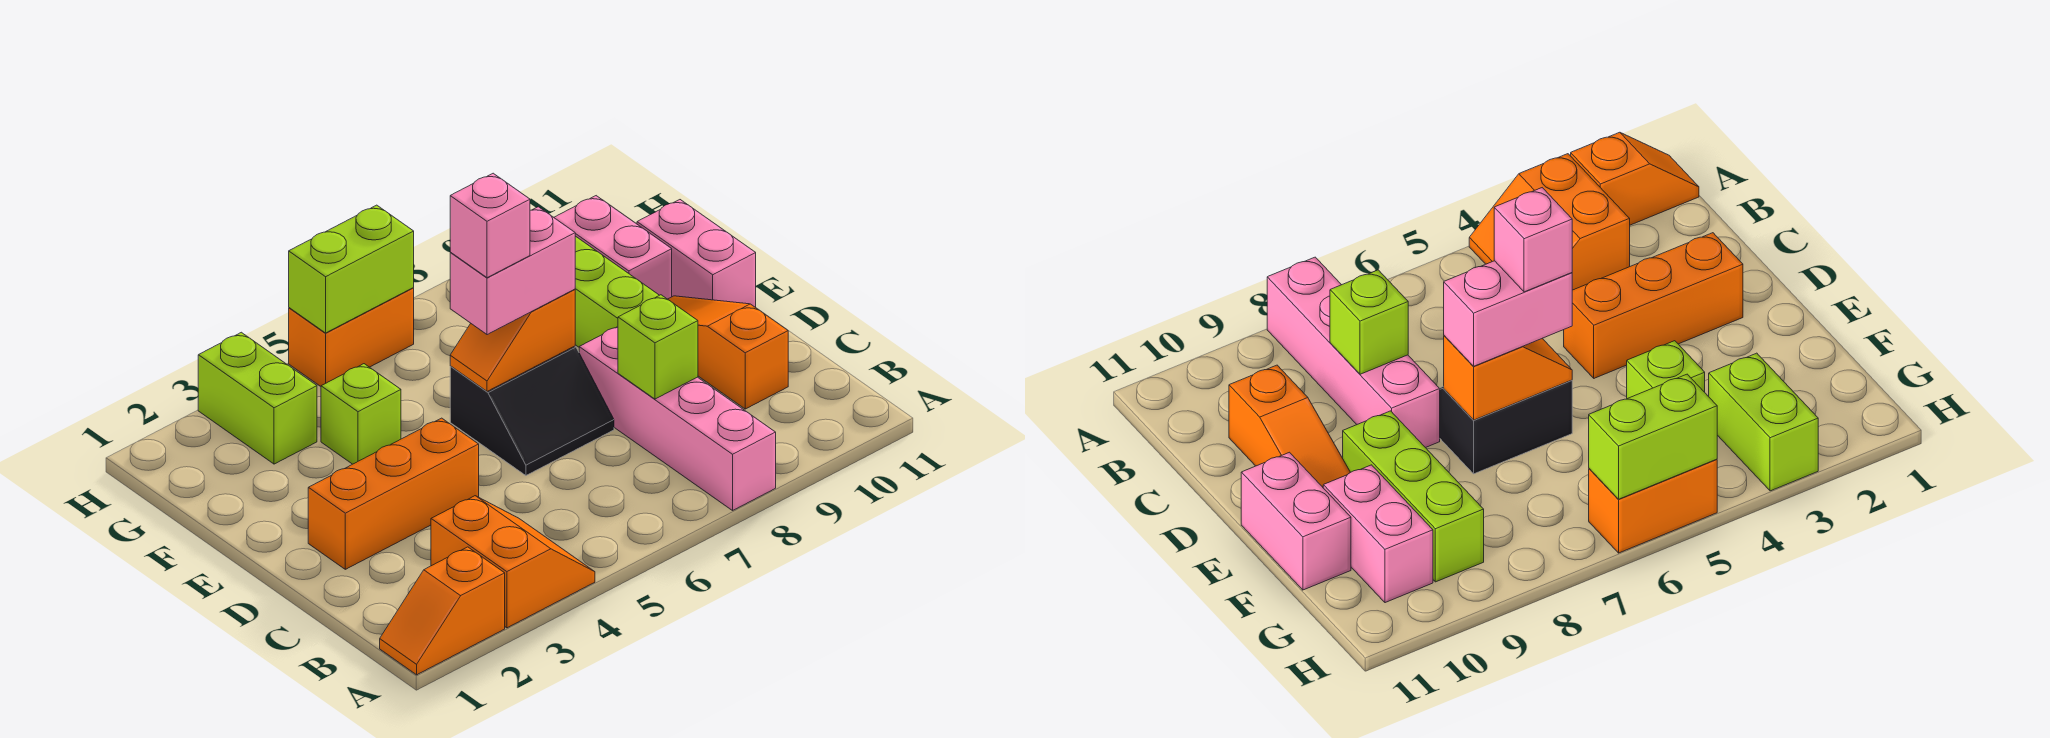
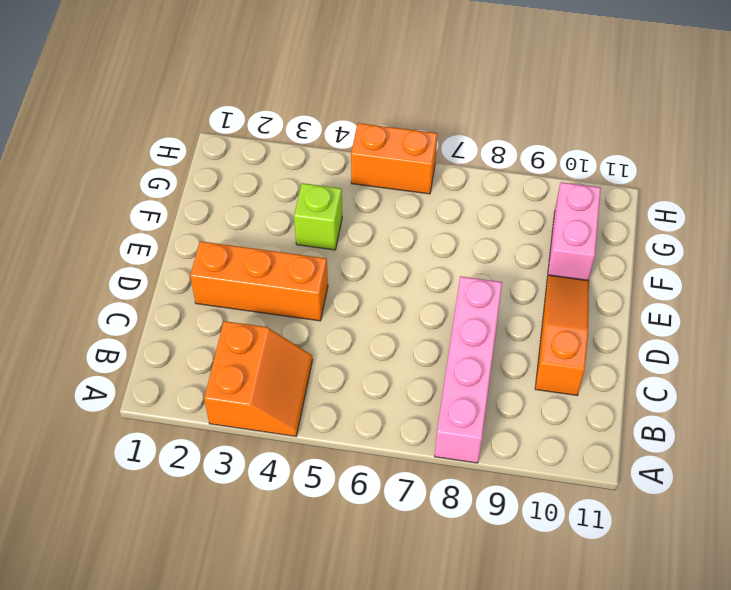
none -> orange 1x2 slope [380,547,505,675]
none -> black 2x2 slope [450,346,614,476]
none -> lime 1x3 brick [575,236,659,347]

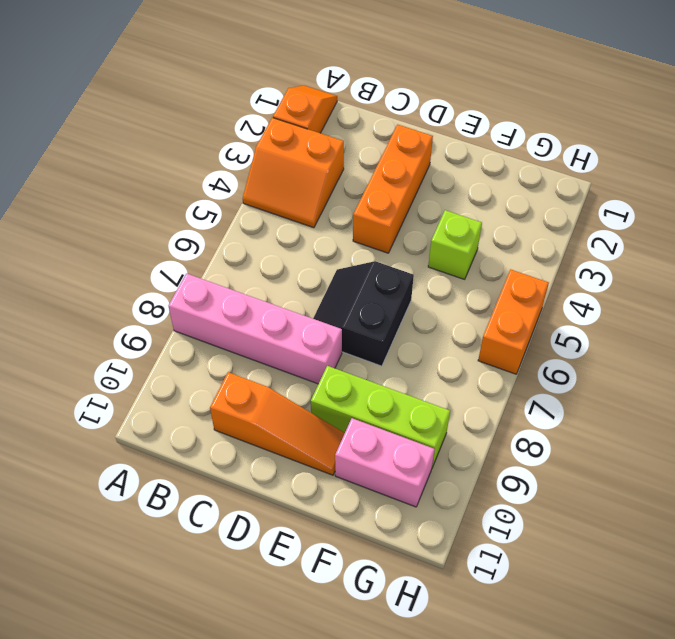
none -> pink 1x2 brick [637,200,756,307]
none -> lime 1x2 brick [198,332,317,464]
none -> lime 1x1 brick [618,295,698,399]

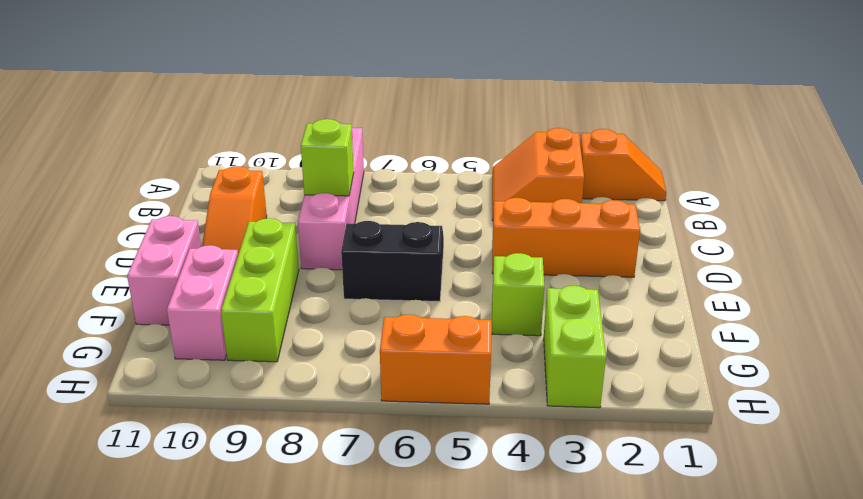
none -> orange 1x2 slope [450,289,575,391]
none -> lime 1x2 brick [289,205,414,333]
none -> pink 1x2 brick [450,207,575,335]

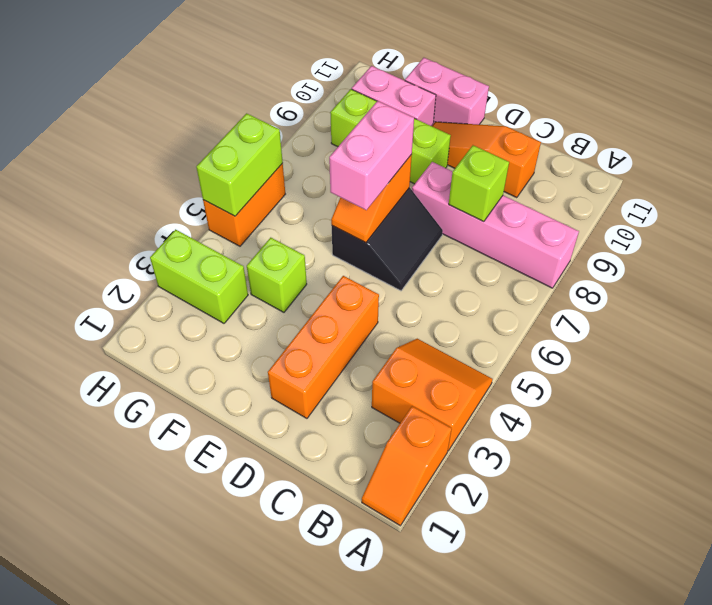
none -> pink 1x1 brick [450,173,530,278]

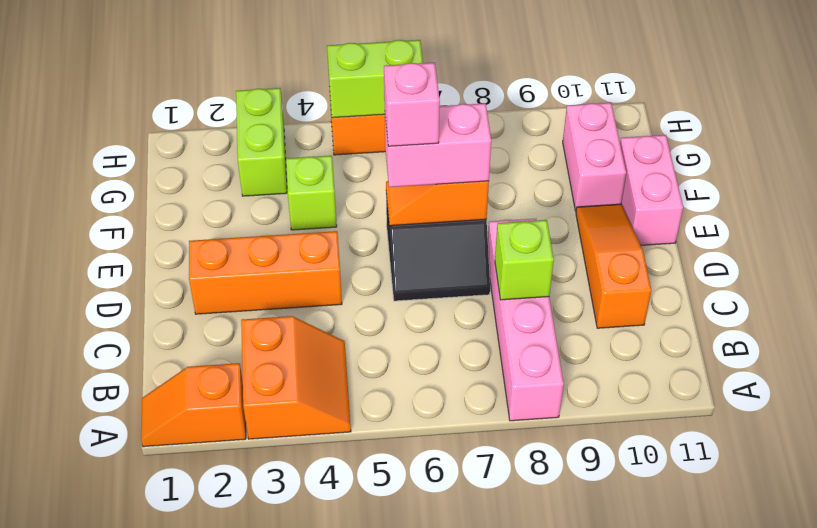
none -> lime 1x3 brick [575,236,659,347]

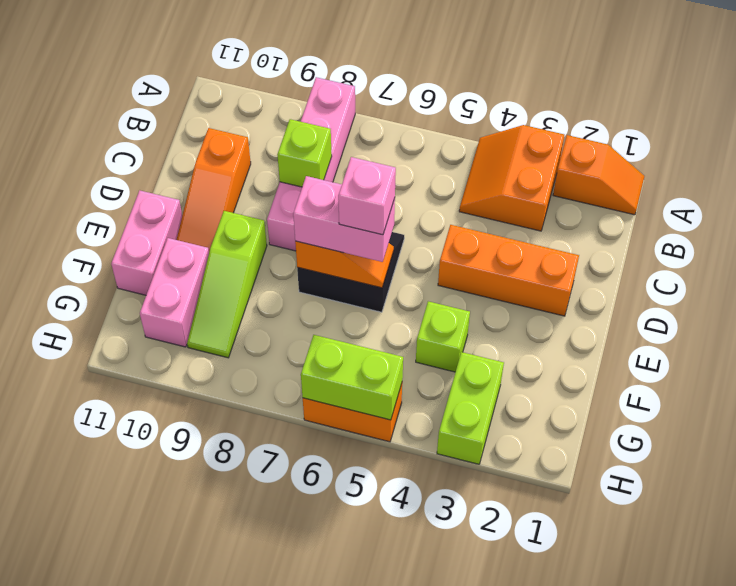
lime 1x3 slope [187,211,267,358] -> lime 1x3 brick [575,236,659,347]

